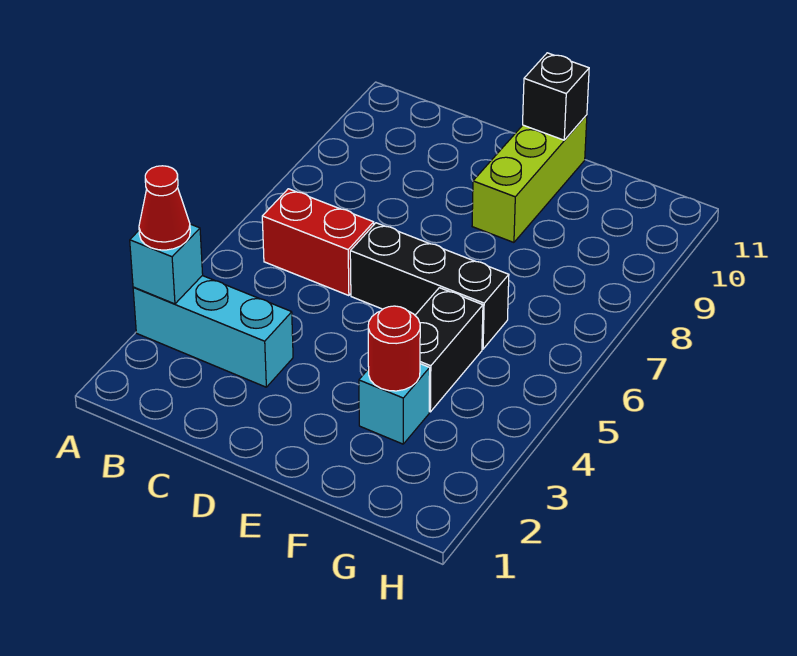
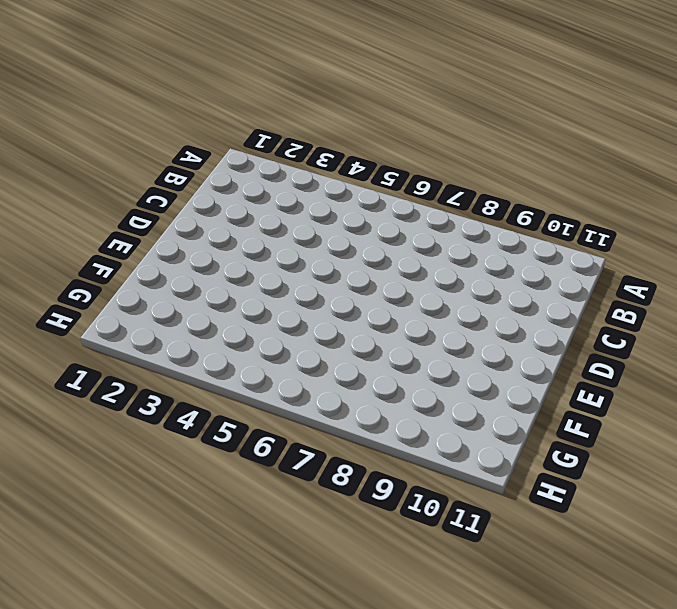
none -> cyan 1x3 brick [133,276,293,387]
none -> red 1x2 brick [262,189,374,296]

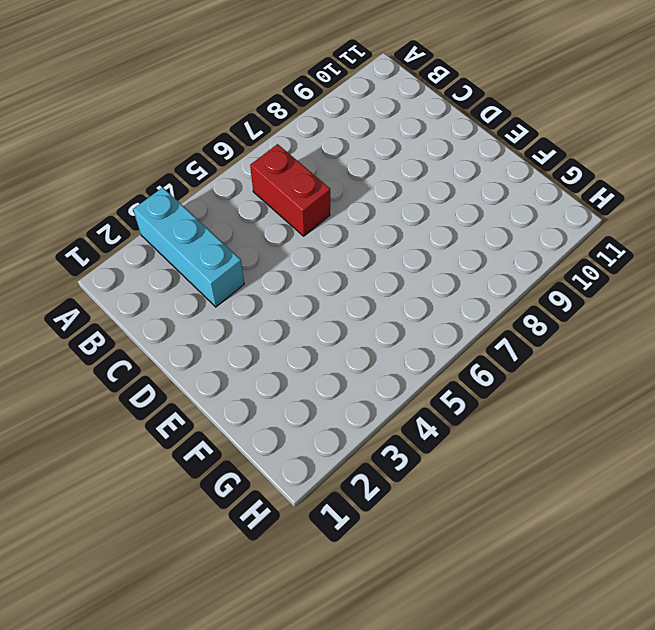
none -> black 1x3 brick [350,223,509,349]
none -> lime 1x3 brick [472,115,587,242]

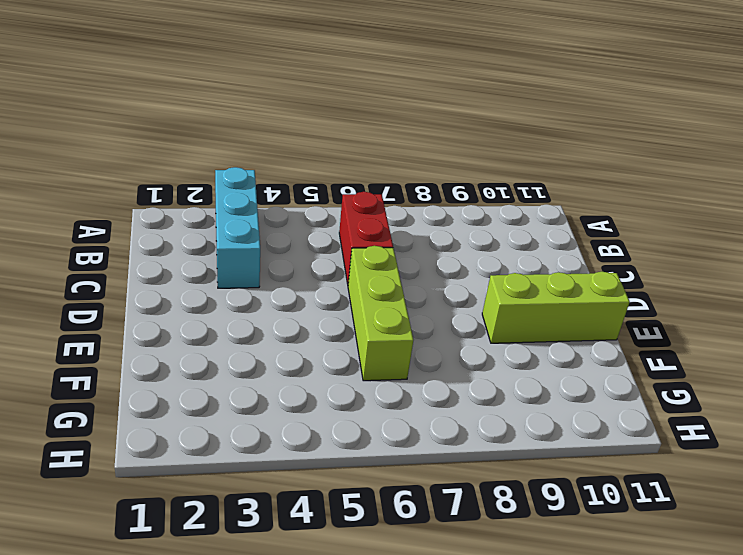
lime 1x3 brick [348,246,413,381] -> black 1x3 brick [350,223,509,349]
none -> cyan 1x1 brick [359,364,430,444]
none -> black 1x2 brick [415,288,483,412]

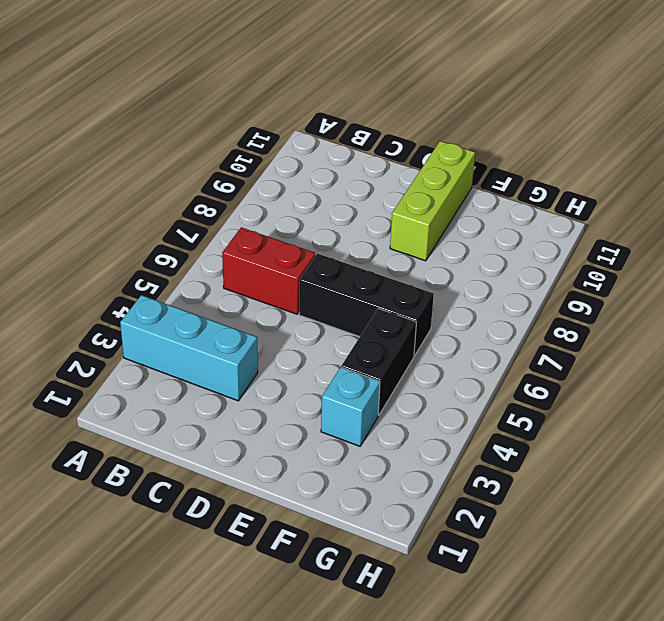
none -> cyan 1x1 brick [130,224,203,304]
none -> black 1x1 brick [523,53,589,140]

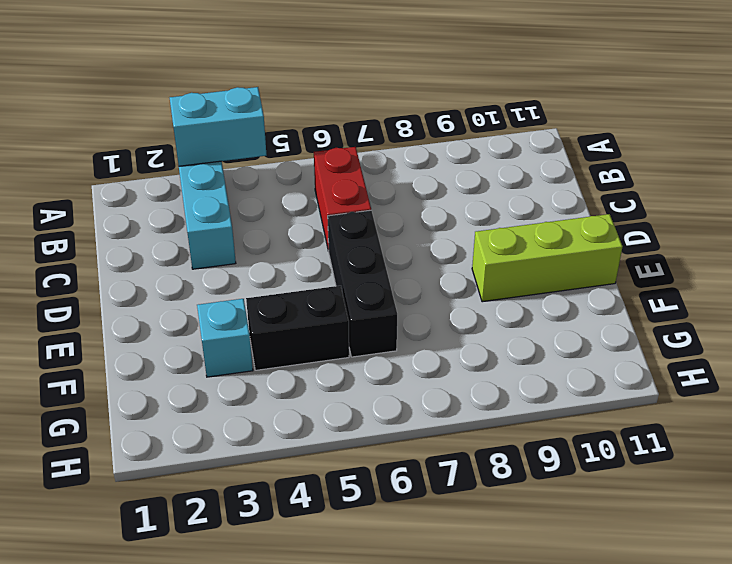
cyan 1x2 brick [170,87,266,166] -> cyan 1x1 brick [130,224,203,304]
none -> black 1x1 brick [523,53,589,140]
none -> red 1x1 round brick [368,306,420,391]

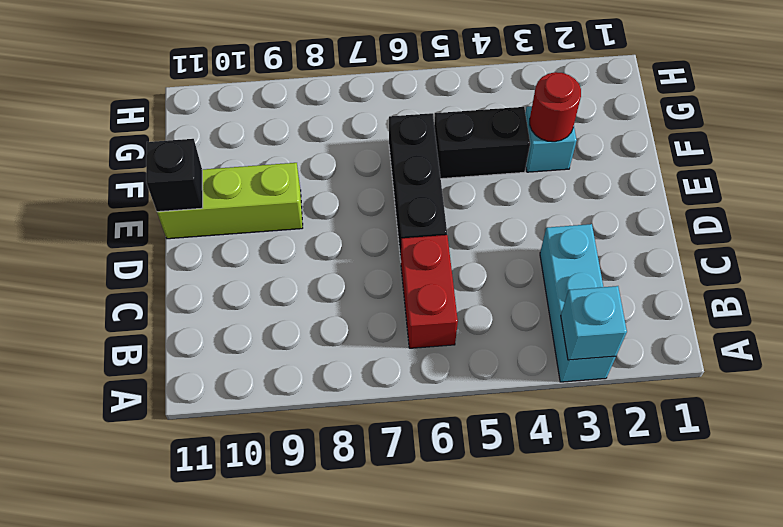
none -> red 1x1 cone [139,166,190,250]

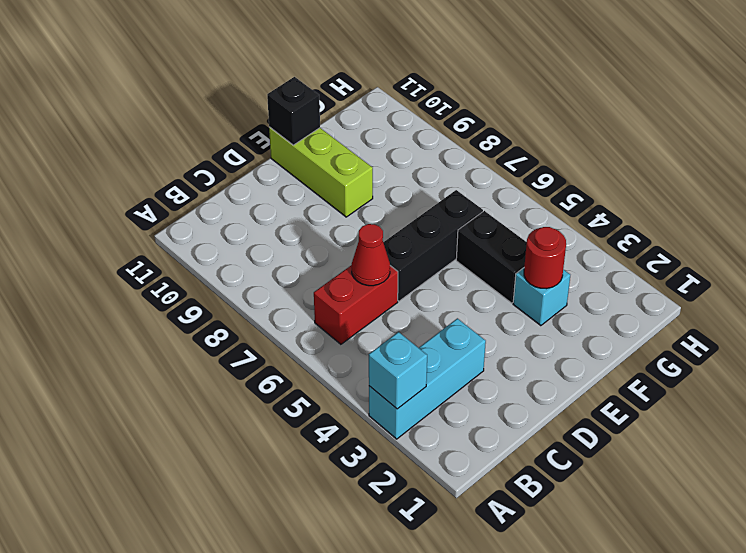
red 1x1 cone [352,224,390,286] -> red 1x1 cone moved to [139,166,190,250]

